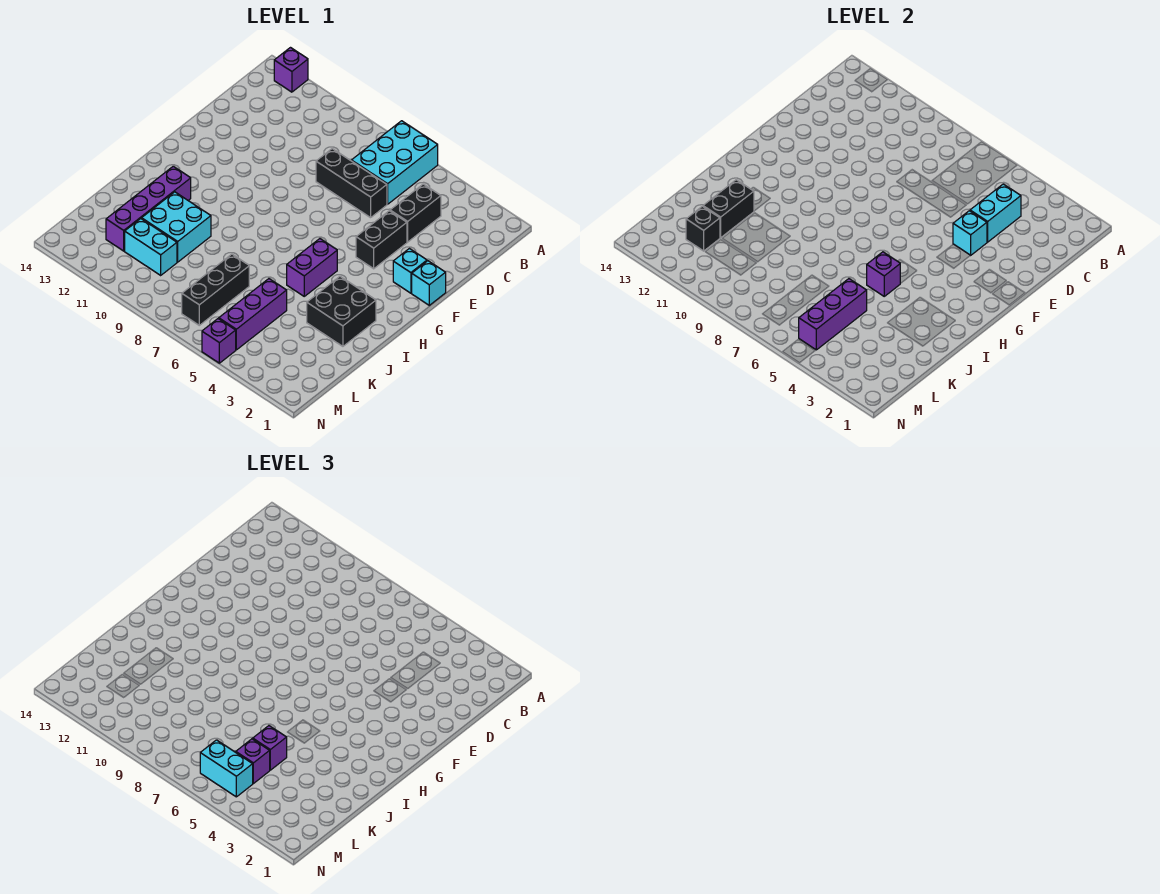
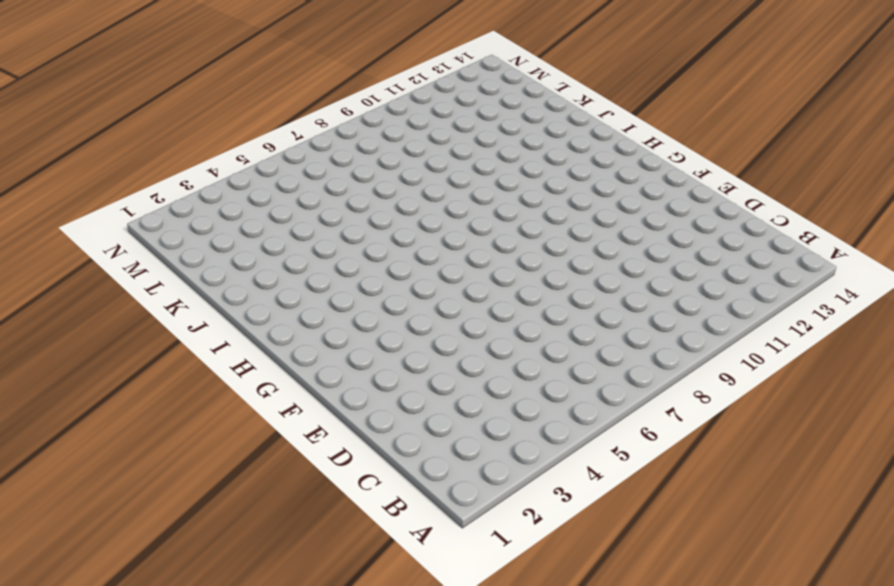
none -> cyan 2x3 brick [351,121,438,204]
none -> purple 1x1 brick [274,48,308,92]
none -> black 1x2 brick [390,184,441,242]

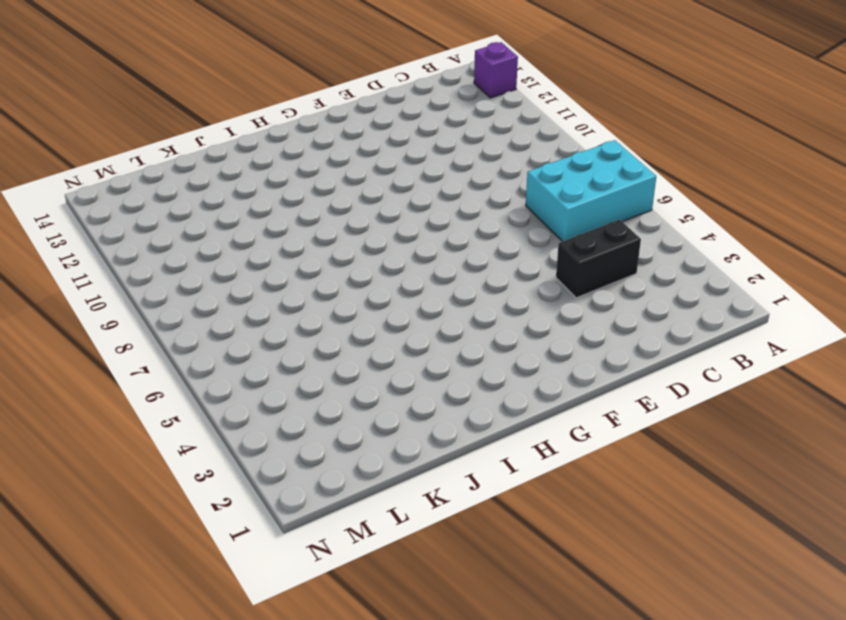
none -> black 1x3 brick [316,149,387,218]
none -> black 1x2 brick [356,211,407,269]
none -> cyan 1x1 brick [412,261,446,305]

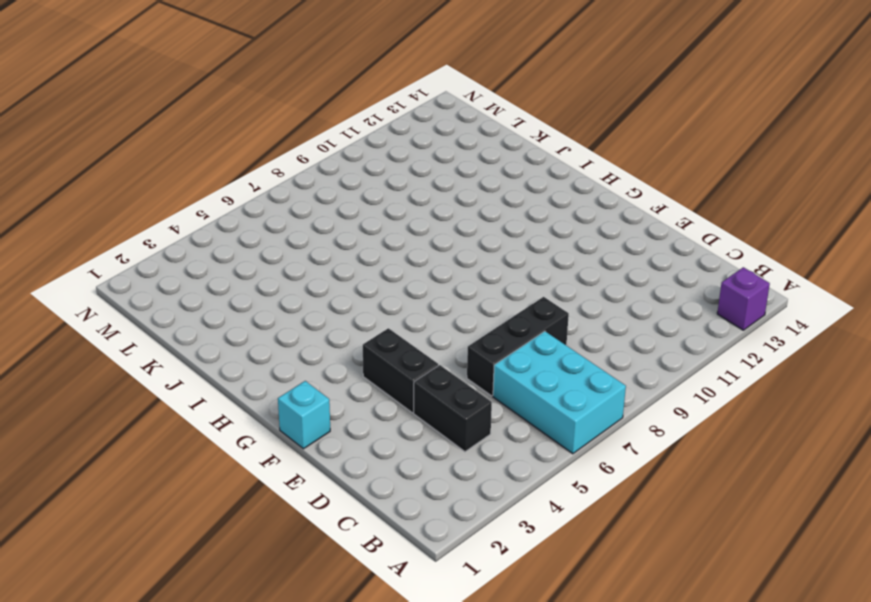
none -> cyan 1x1 brick [393,249,427,293]
none -> purple 1x2 brick [287,239,337,296]
none -> black 2x2 brick [307,276,376,346]

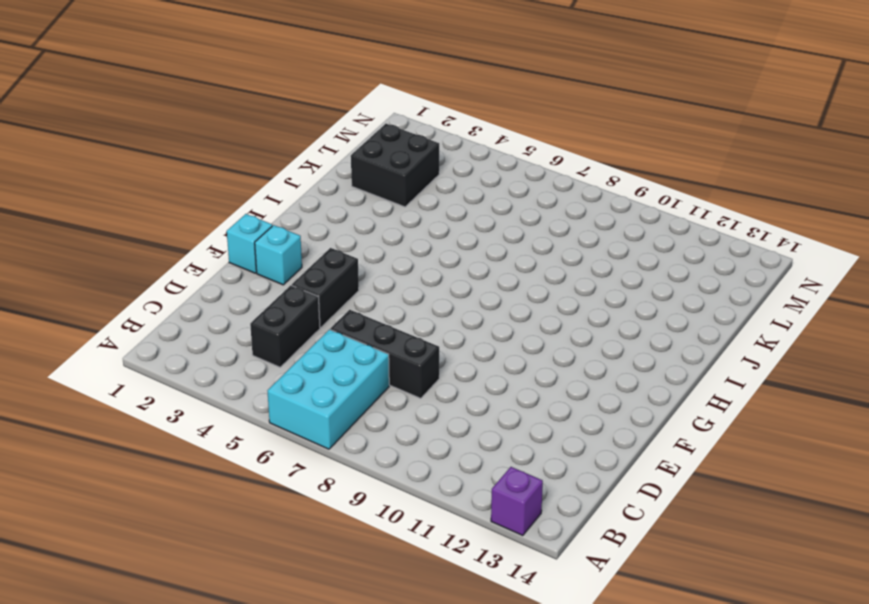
black 2x2 brick [351,124,439,207] -> black 2x2 brick moved to [307,276,376,346]
none -> purple 1x2 brick [287,239,337,296]
none -> purple 1x4 brick [106,166,191,251]
none -> cyan 2x2 brick [142,192,211,262]

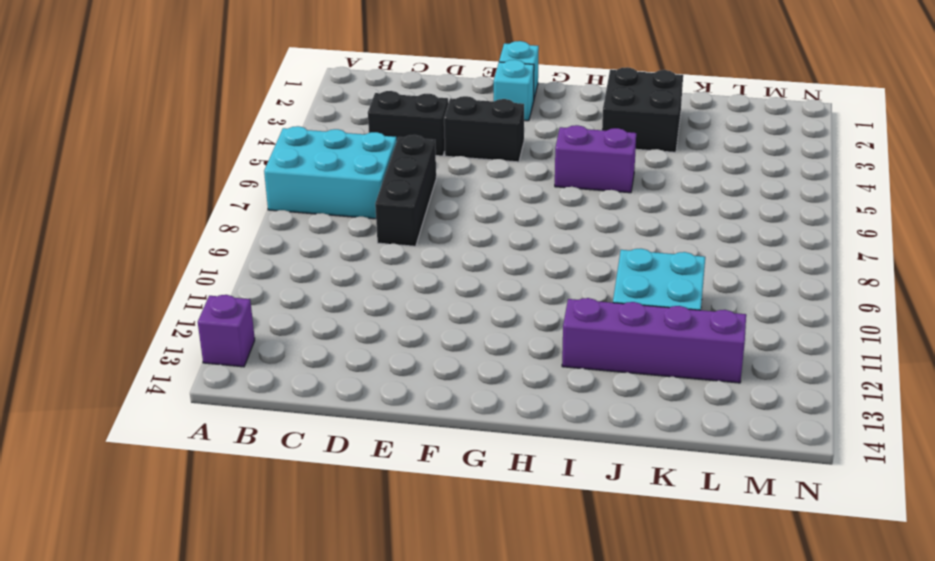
none -> purple 1x3 brick [219,279,287,350]
none -> black 1x3 brick [182,254,249,325]
none -> cyan 1x2 brick [125,219,177,275]

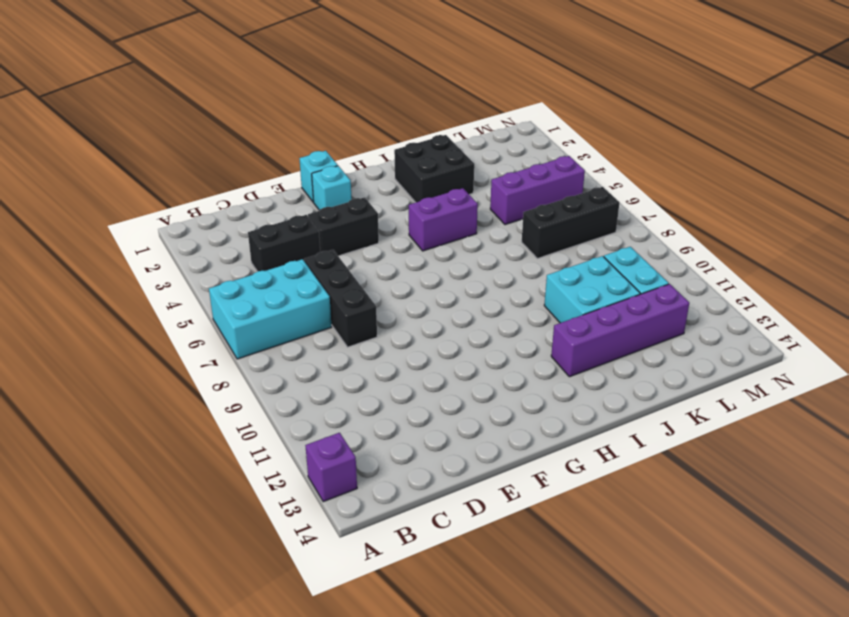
none -> purple 1x1 brick [202,319,236,363]
none -> cyan 1x2 brick [970,184,1021,242]
none -> cyan 1x1 brick [953,211,987,255]

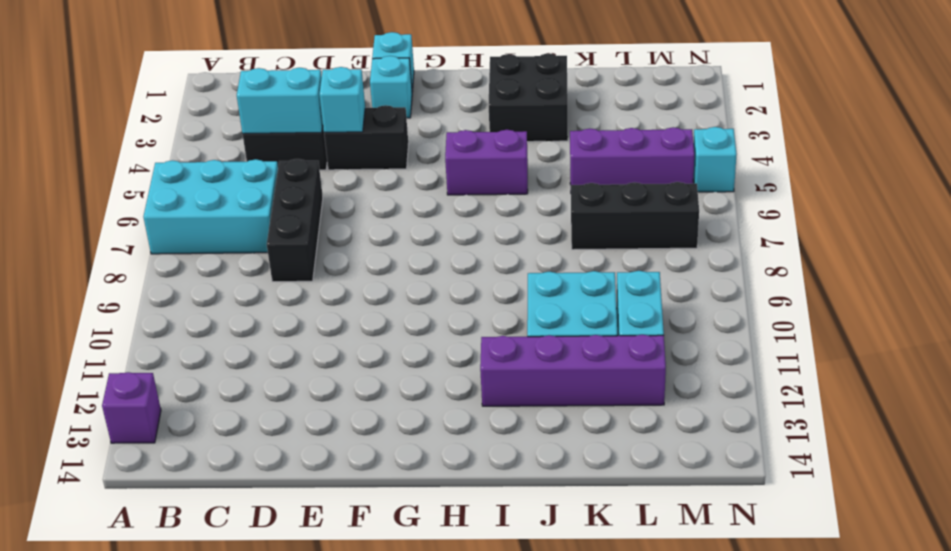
cyan 1x1 brick [693,127,737,192] -> purple 1x1 brick [202,319,236,363]
none -> purple 1x1 brick [867,252,900,296]
none -> black 1x2 brick [703,180,754,238]
none -> purple 1x3 brick [799,279,867,350]

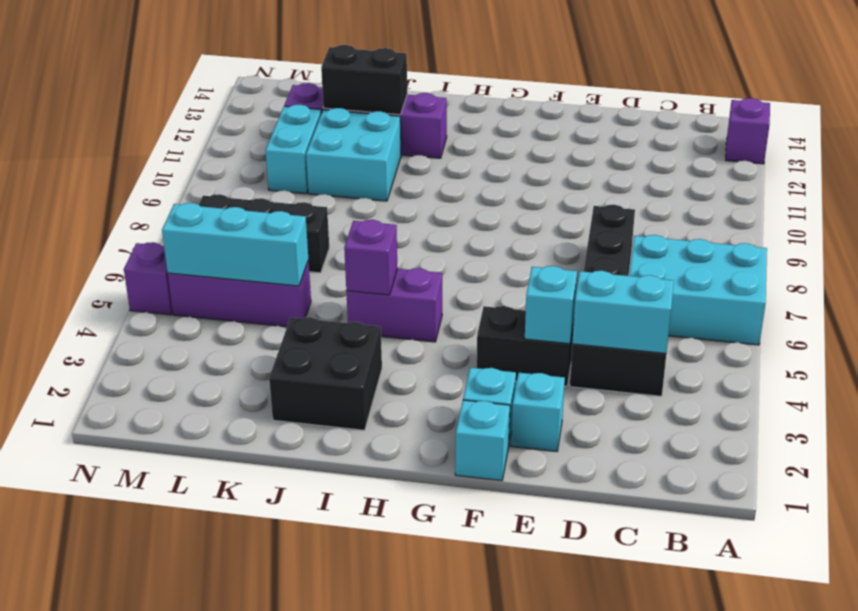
cyan 1x1 brick [511,373,565,452] -> none
cyan 1x3 brick [162,203,308,286] -> purple 1x3 brick [799,279,867,350]
none -> black 1x1 brick [686,206,720,251]
none -> purple 1x1 brick [253,726,287,770]
none -> purple 1x1 brick [236,739,270,783]

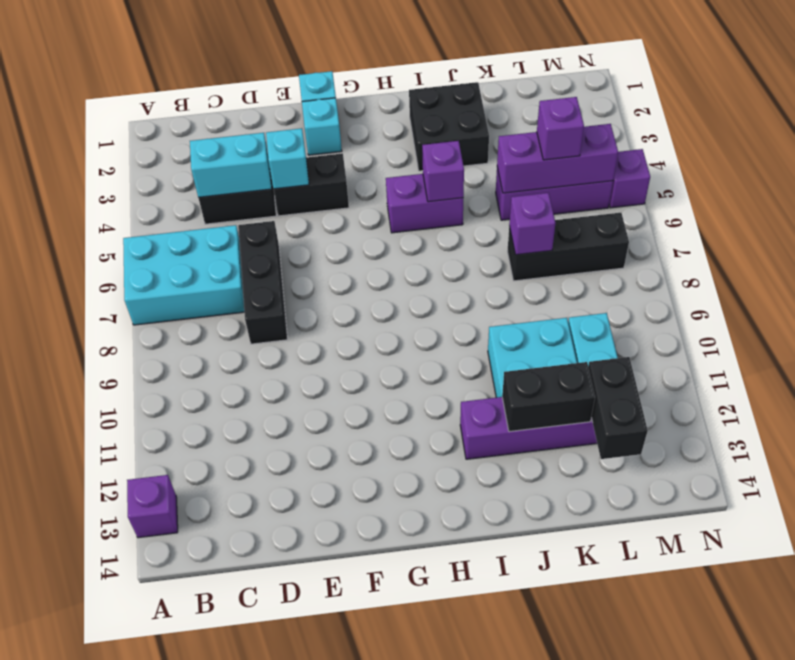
purple 1x1 brick [509,193,555,255] -> purple 1x1 brick moved to [253,726,287,770]
black 1x2 brick [588,357,648,459] -> black 1x1 brick [686,206,720,251]
none -> cyan 1x2 brick [200,740,253,797]

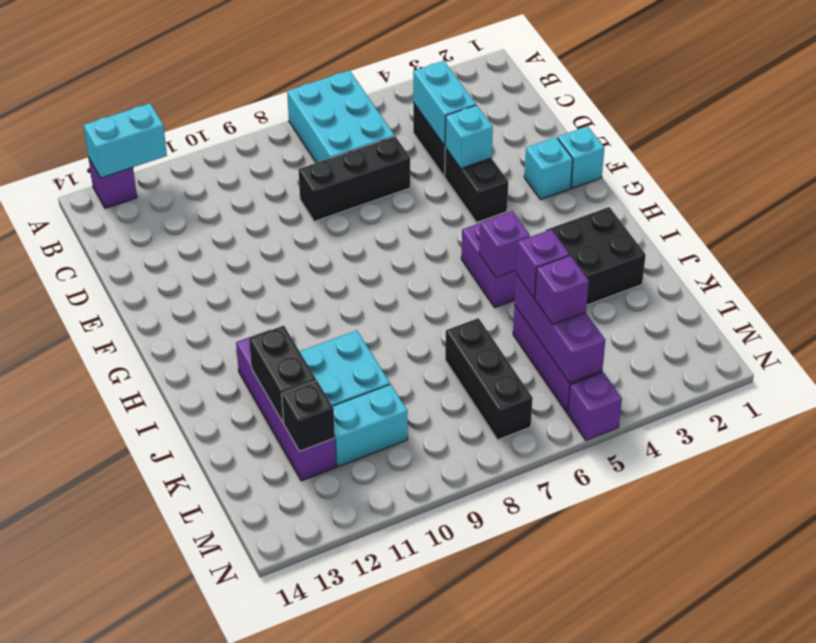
cyan 1x2 brick [84,103,167,178] -> cyan 1x2 brick moved to [200,740,253,797]

